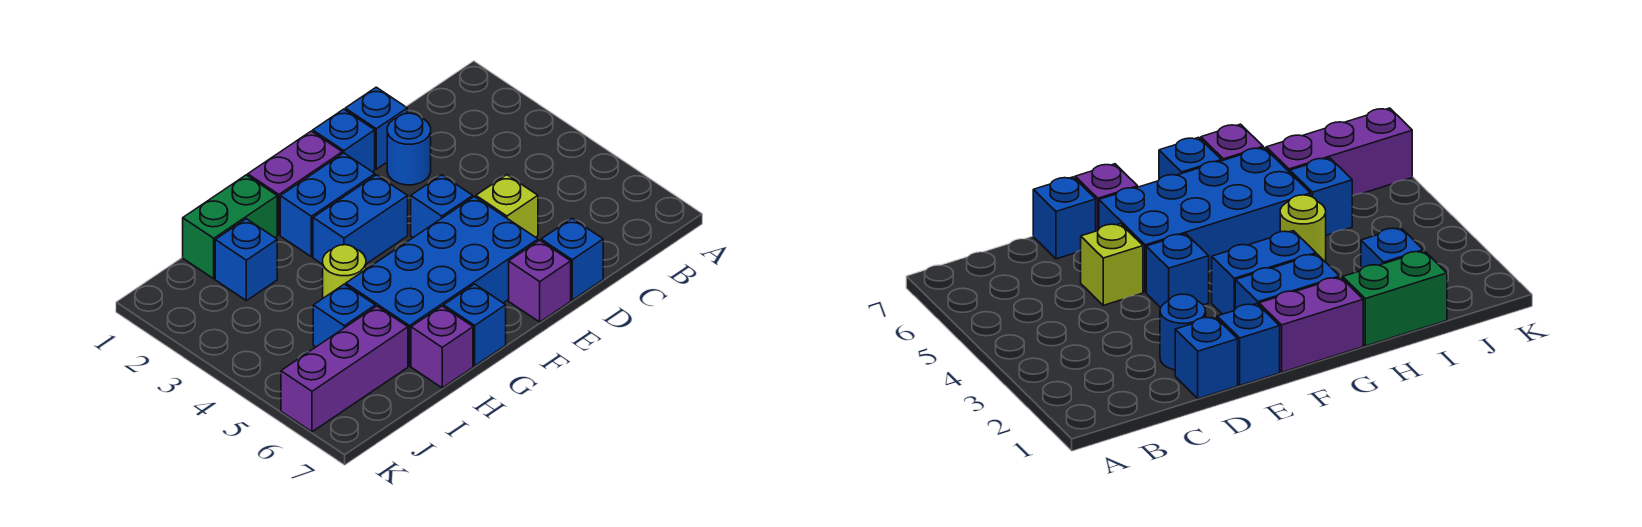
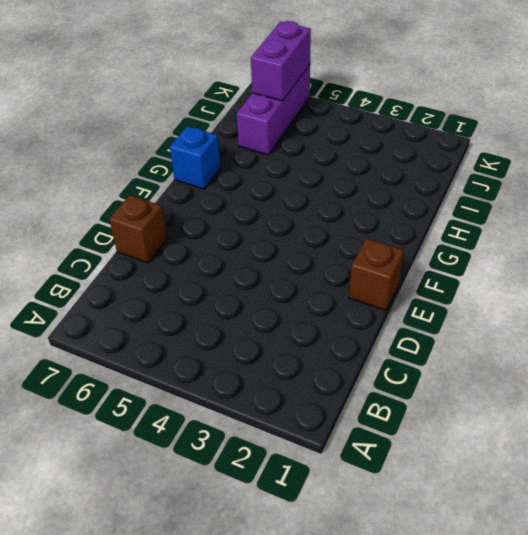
brown 1x1 brick [109,195,167,263] -> blue 1x1 brick [541,218,603,300]
brown 1x1 brick [349,238,404,310] -> blue 1x1 brick [313,109,375,172]
purple 1x2 brick [251,21,311,101] -> purple 1x2 brick moved to [248,131,342,235]
none -> blue 1x1 brick [345,87,407,169]
none -> blue 1x1 round brick [387,113,431,185]
none -> lime 1x1 brick [476,175,538,237]

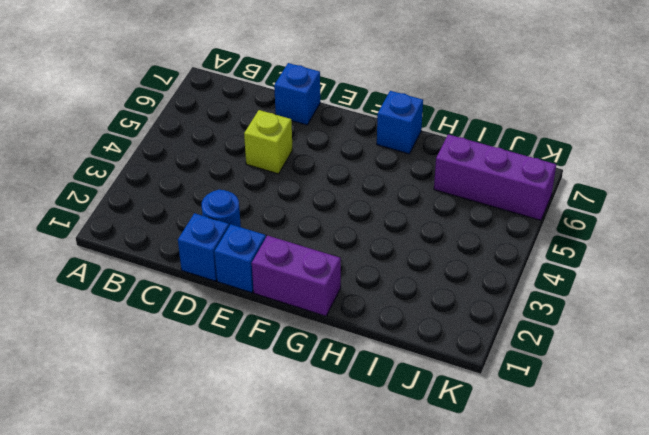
none -> blue 1x1 brick [411,175,473,237]
none -> blue 2x4 brick [346,197,538,366]
none -> purple 1x1 brick [509,240,571,322]

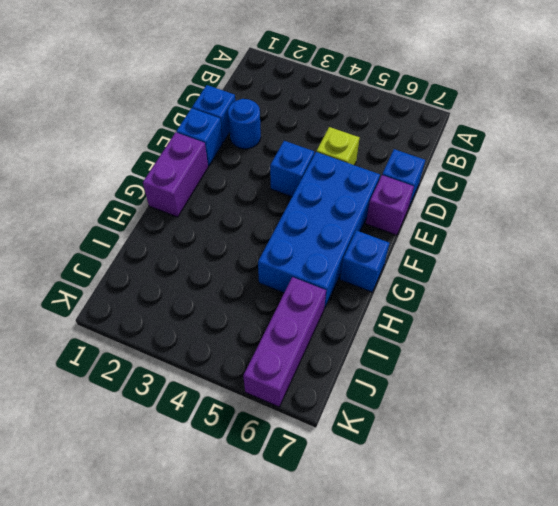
none -> blue 1x2 brick [280,153,375,257]
none -> blue 1x2 brick [313,175,408,264]
none -> green 1x2 brick [183,175,277,279]

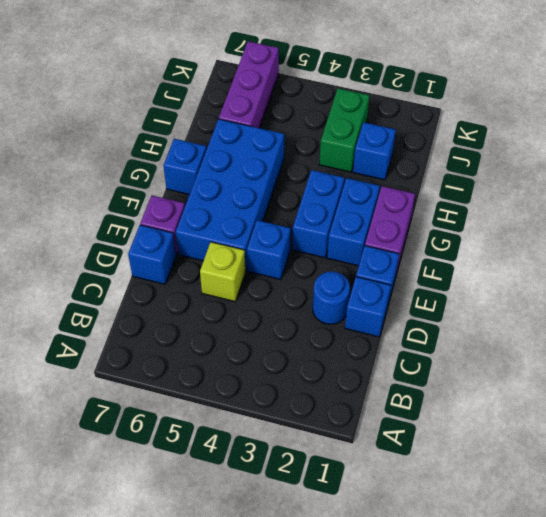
green 1x2 brick [319,88,370,172] -> green 1x2 brick moved to [183,175,277,279]
none -> lime 1x1 round brick [323,245,366,298]
none -> purple 1x1 brick [411,306,473,388]
none -> blue 1x1 brick [313,284,375,347]

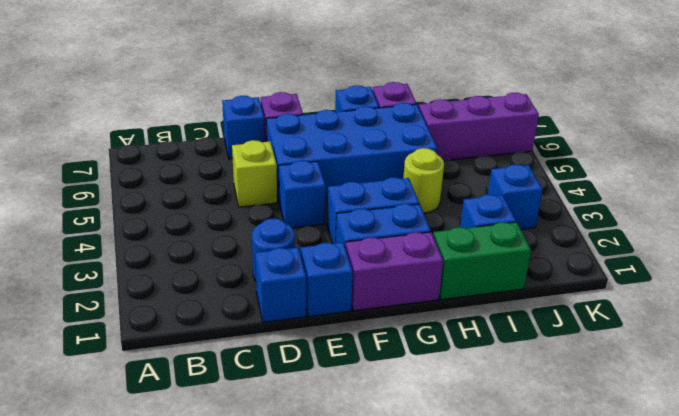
blue 1x1 brick [488,164,543,229] -> blue 1x1 brick moved to [313,284,375,347]

